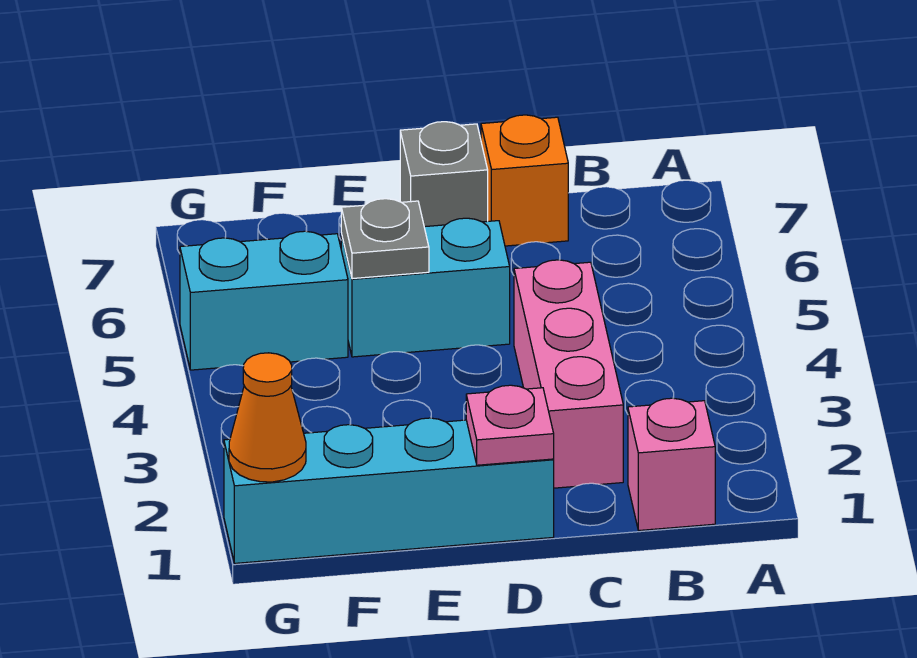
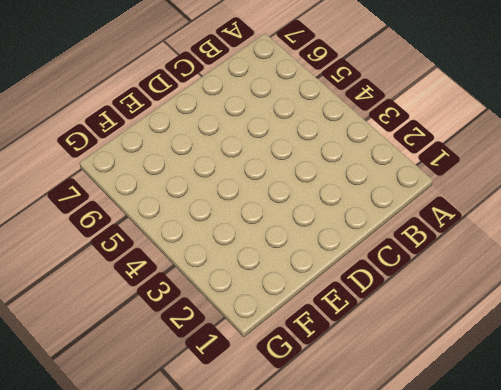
none -> pink 1x1 brick [628,398,715,530]
none -> pink 1x3 brick [514,260,623,488]

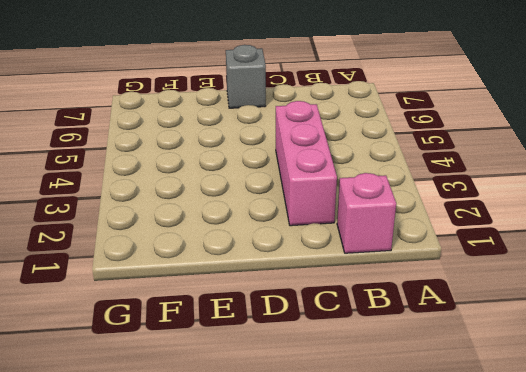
none -> orange 1x1 brick [481,115,568,246]
none -> cyan 1x4 brick [224,418,554,563]

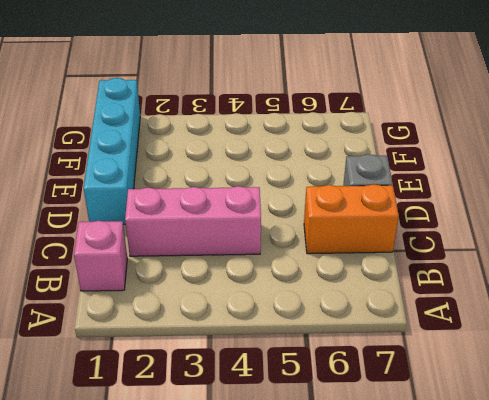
orange 1x2 brick [304,184,399,254] -> orange 1x1 brick [481,115,568,246]
none -> cyan 1x2 brick [341,218,510,357]
none -> cyan 1x2 brick [180,231,348,370]

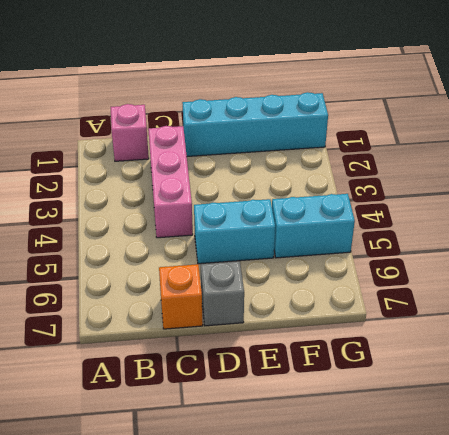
none -> pink 1x1 plate [466,385,554,465]
none -> grey 1x1 plate [341,199,429,279]

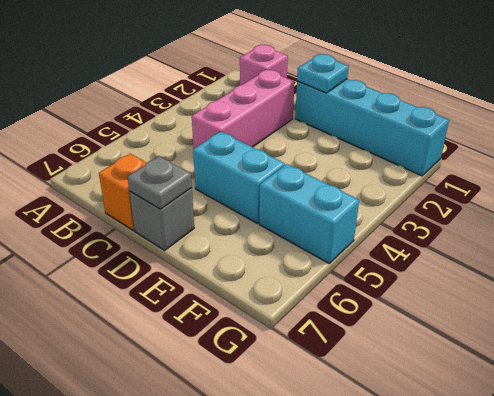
cyan 1x1 plate [297,54,349,93] -> pink 1x1 plate [466,385,554,465]
grey 1x1 plate [127,156,192,209] -> grey 1x1 plate moved to [341,199,429,279]
none -> orange 1x1 cone [229,353,306,482]

